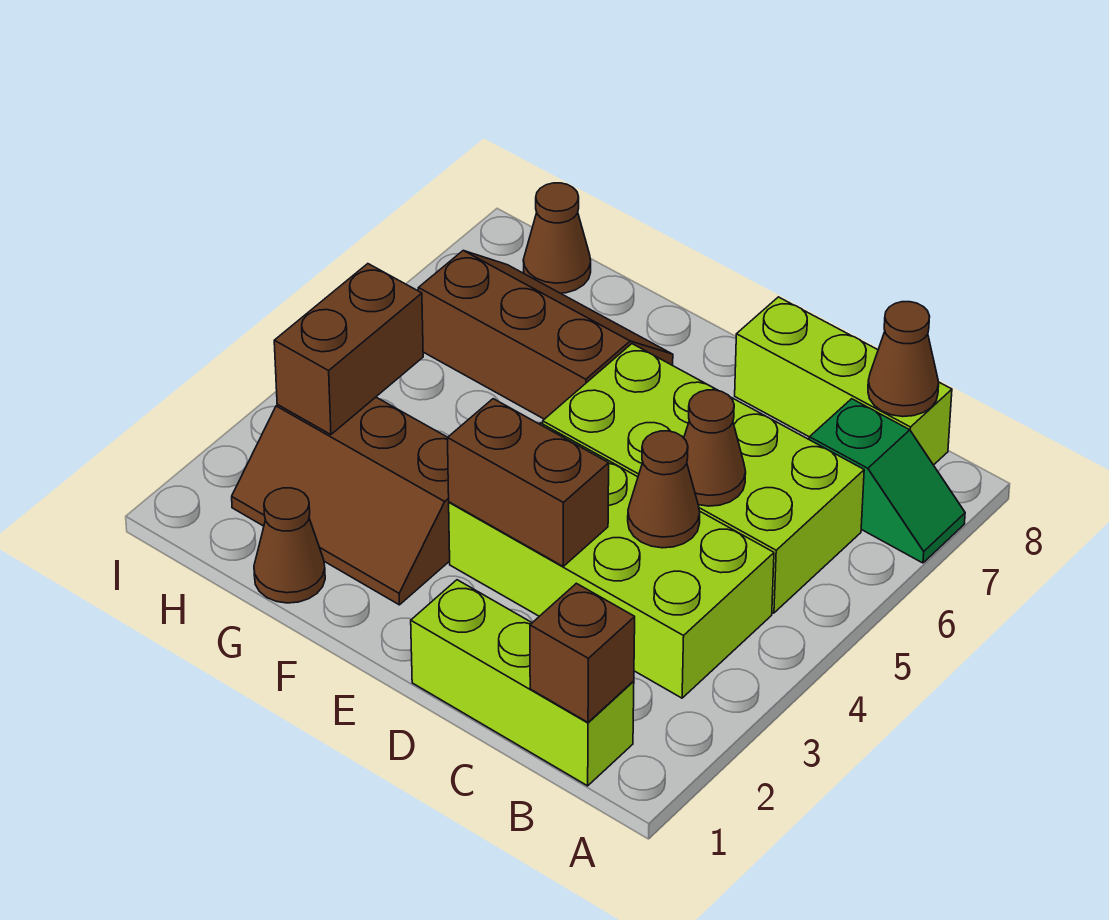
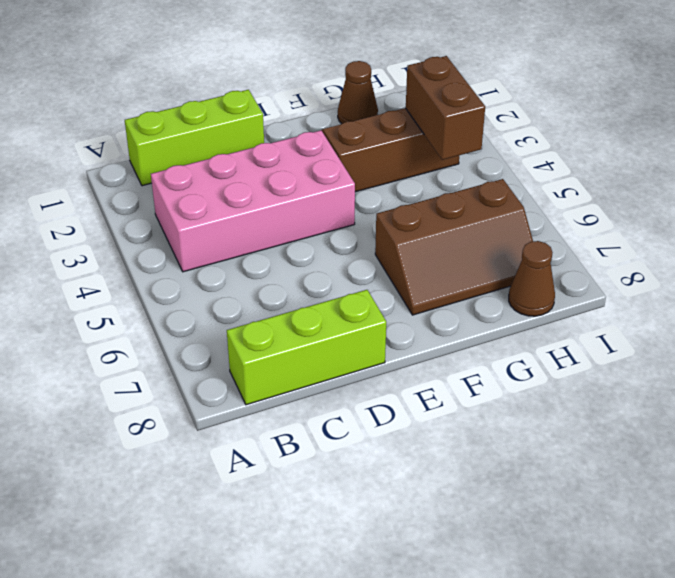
pink 2x4 brick [151,130,355,272] -> lime 2x4 brick [449,423,774,698]
none -> green 1x2 slope [809,399,965,563]
none -> lime 2x4 brick [543,344,864,613]
none -> brown 1x1 brick [530,583,635,722]

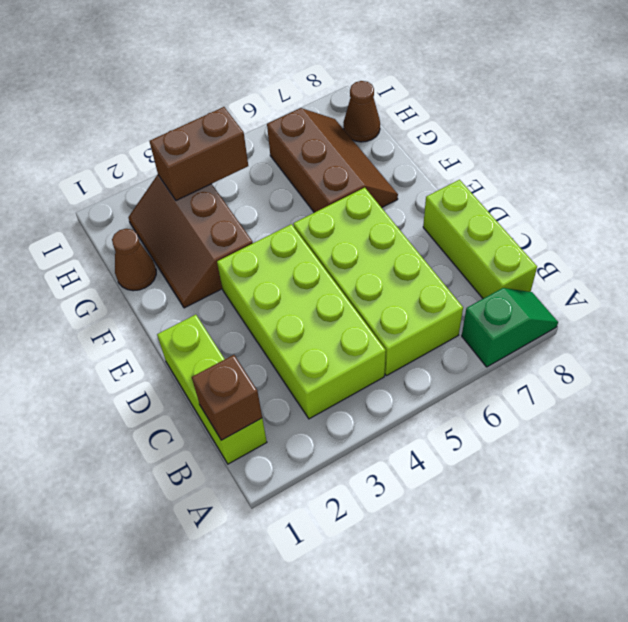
green 1x2 slope [462,288,558,367] -> green 1x2 slope turned to [809,399,965,563]
none -> brown 1x1 cone [868,302,939,417]
none -> brown 1x1 cone [628,431,700,548]
none -> brown 1x1 cone [684,390,746,506]

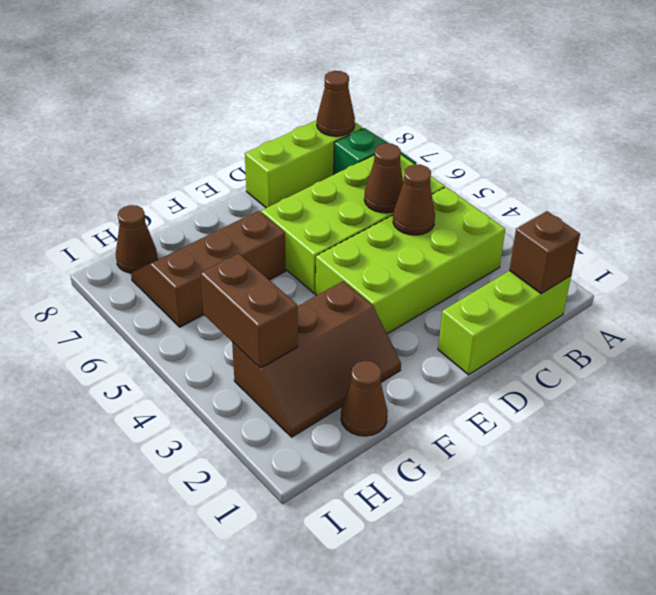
none -> brown 1x2 brick [448,399,609,566]

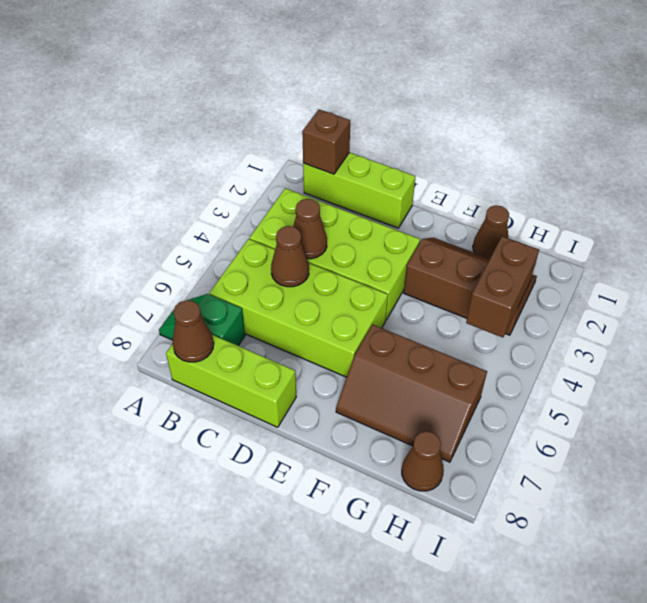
none -> brown 1x2 brick [448,399,609,566]

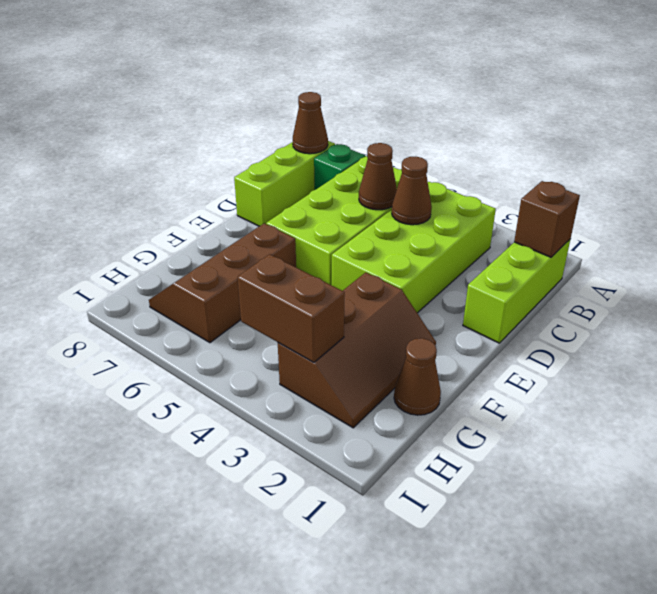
none -> brown 1x1 cone [523,183,591,293]
none -> brown 1x2 brick [448,399,609,566]

